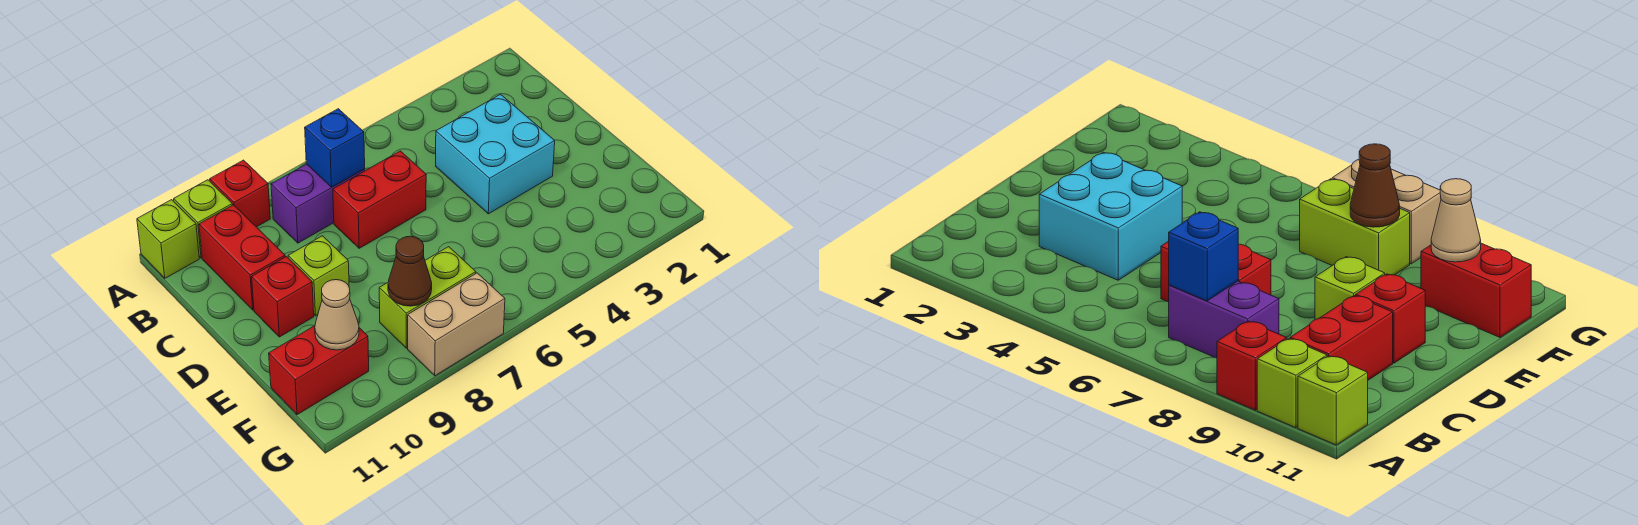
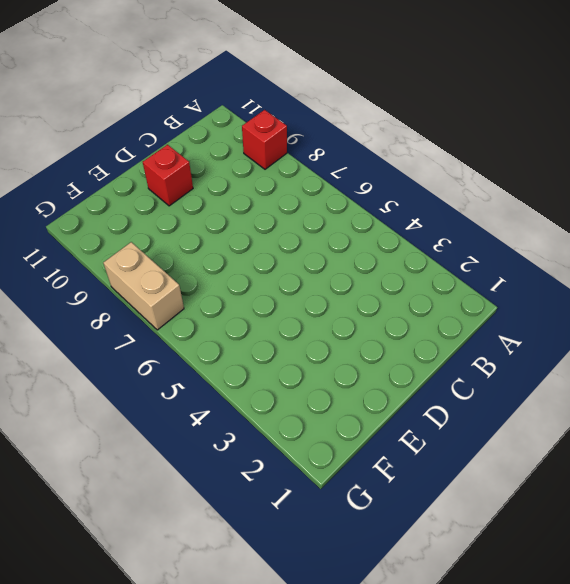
none -> lime 1x1 brick [174,180,232,258]
none -> lime 1x1 brick [137,200,199,278]
none -> purple 1x2 brick [271,164,365,243]

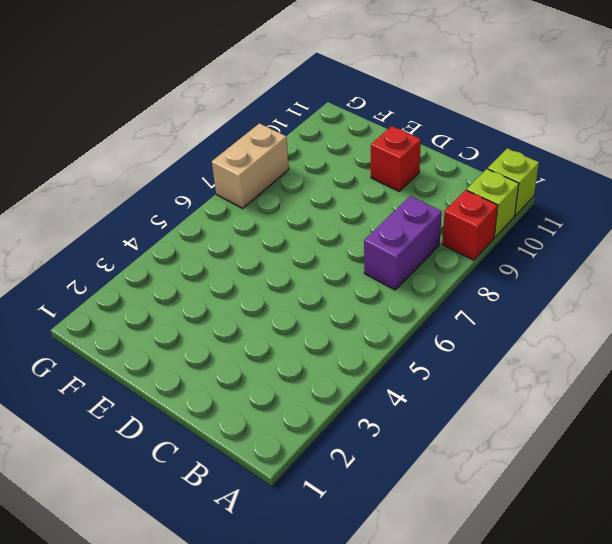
none -> red 1x2 brick [199,205,285,310]
none -> cyan 2x2 brick [436,94,555,214]
none -> red 1x2 brick [333,151,426,248]

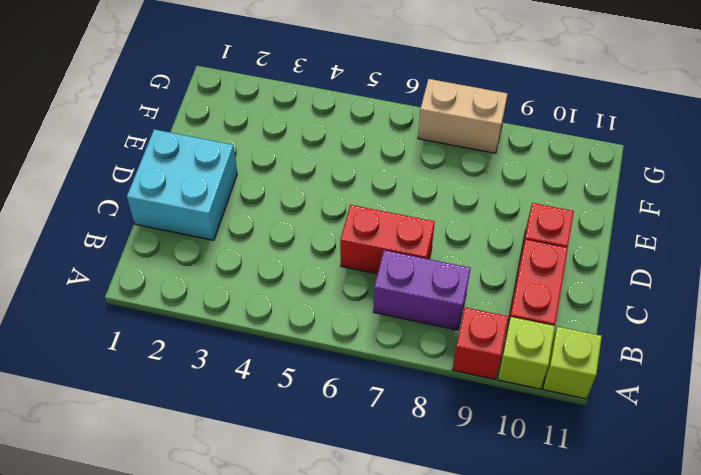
cyan 2x2 brick [127,129,237,240] -> cyan 2x2 brick moved to [436,94,555,214]
none -> lime 1x1 brick [288,236,349,316]
none -> lime 1x2 brick [379,247,476,348]
none -> red 1x2 brick [269,326,369,415]

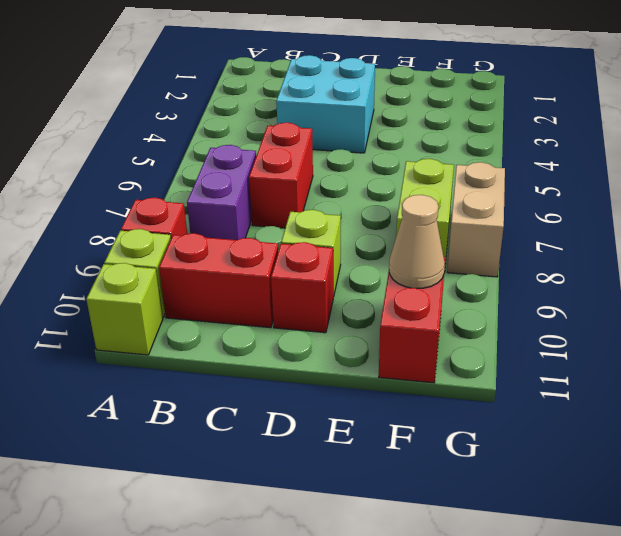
none -> blue 1x1 brick [305,109,365,187]
none -> brown 1x1 cone [388,236,432,306]

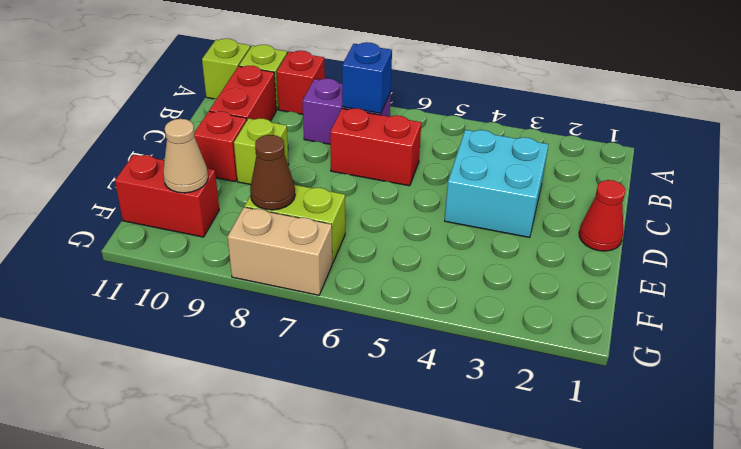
red 1x1 cone [579,180,625,251] -> none

